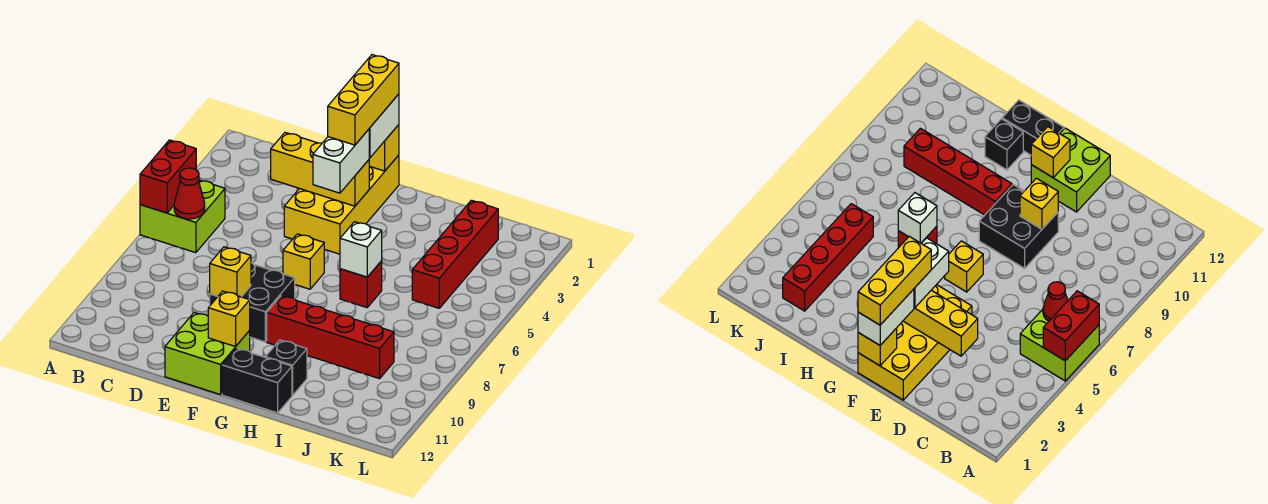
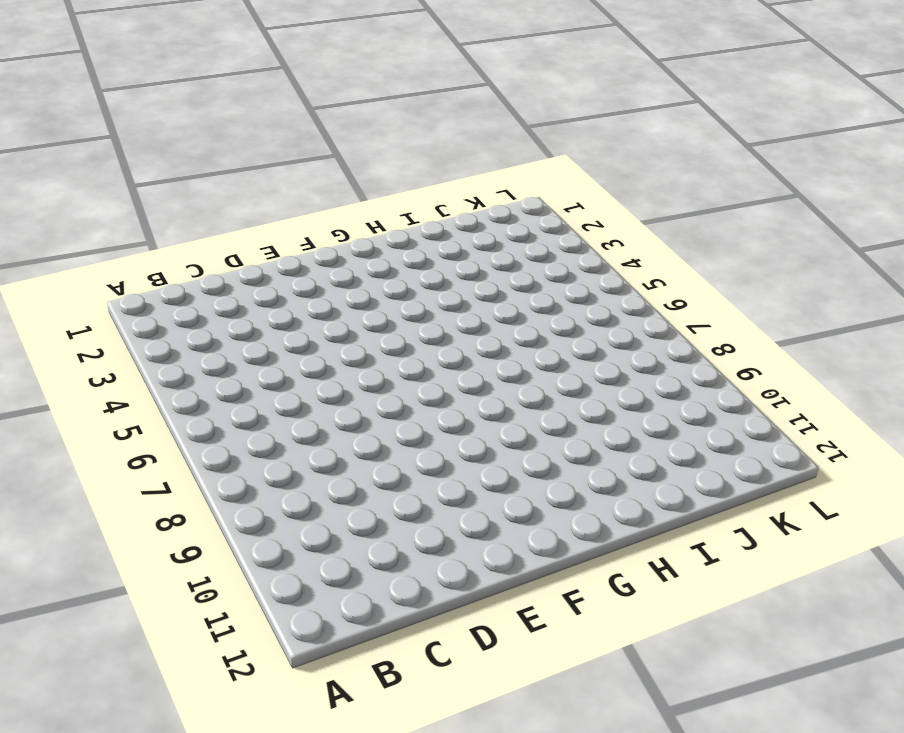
none -> lime 2x2 brick [140,180,225,253]
none -> yellow 2x4 brick [284,155,399,254]
none -> black 2x2 brick [210,263,295,342]

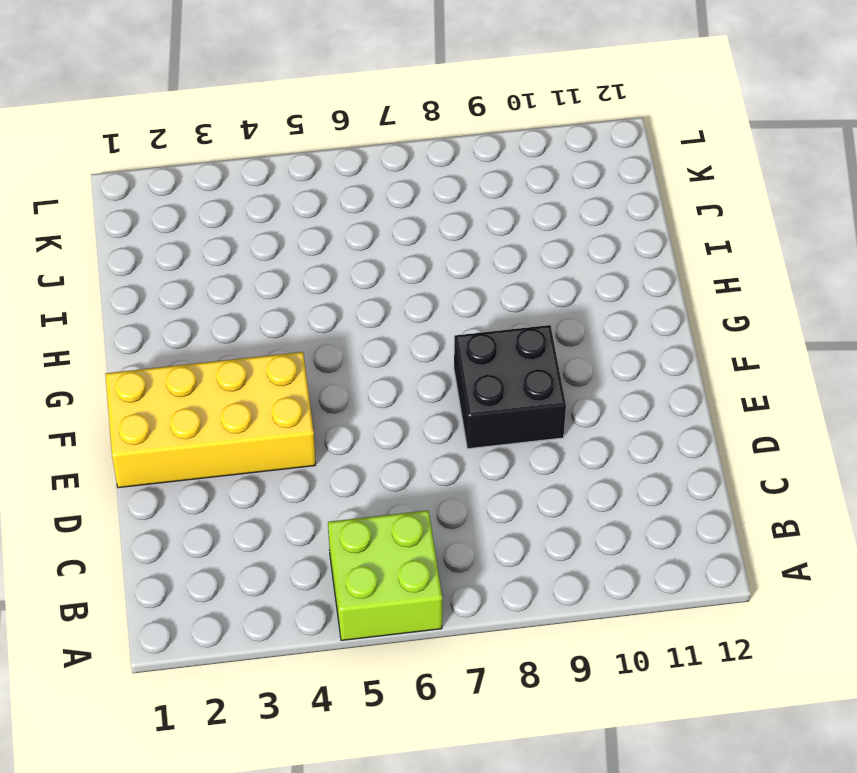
none -> lime 2x2 brick [165,313,250,395]
none -> yellow 1x1 brick [283,234,325,289]
none -> red 1x4 brick [267,296,394,379]

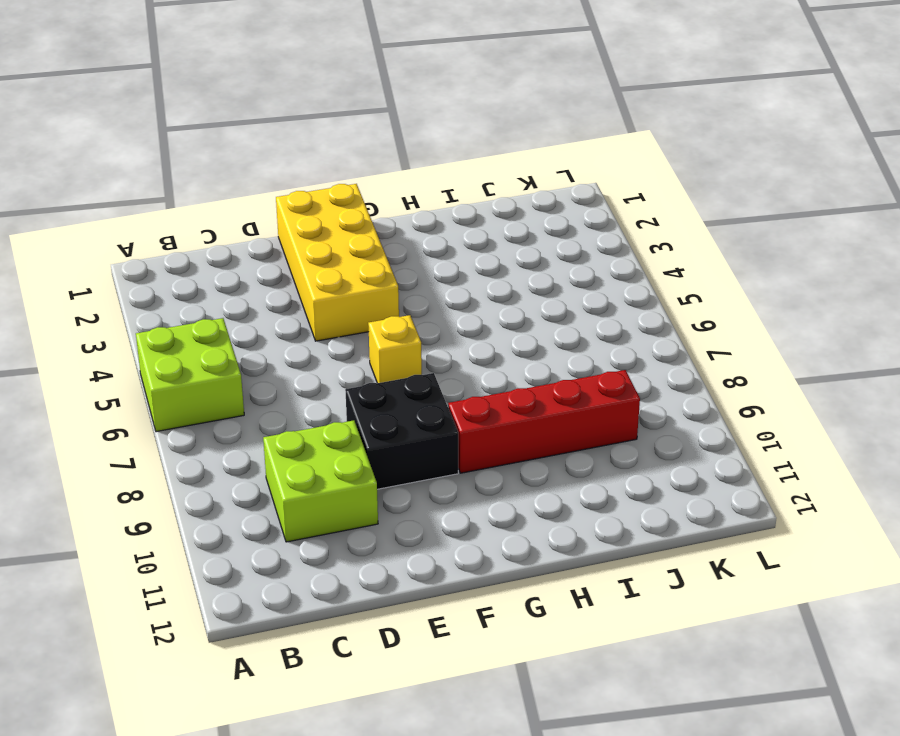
lime 2x2 brick [263,420,378,542] -> lime 2x2 brick moved to [165,313,250,395]
none -> black 1x2 brick [222,348,292,413]
none -> red 1x1 brick [340,261,382,308]
none -> black 1x1 brick [266,340,307,395]

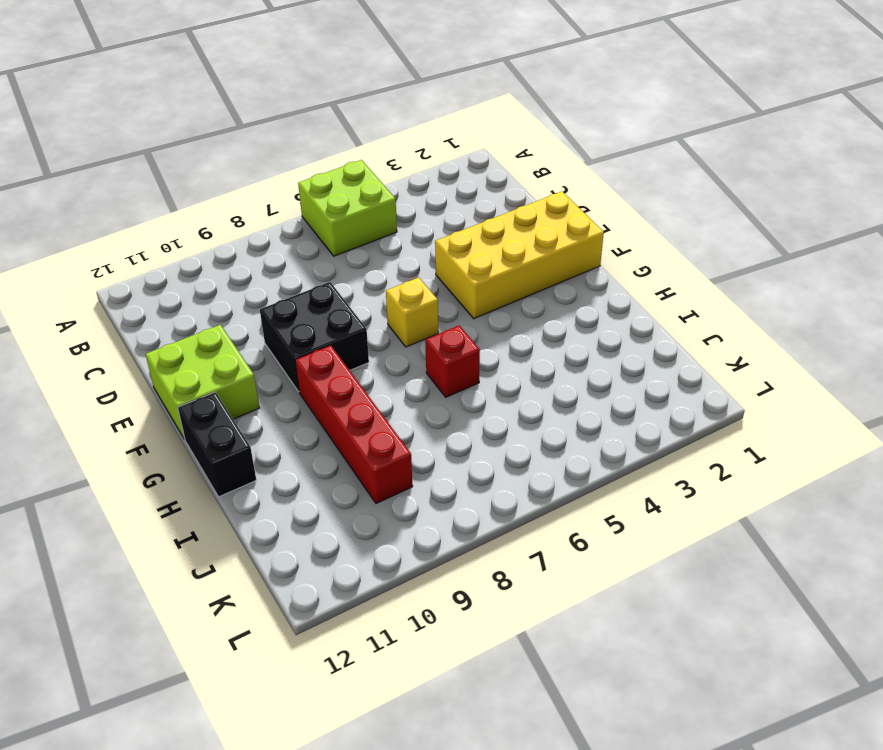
none -> black 1x1 brick [266,340,307,395]
none -> red 1x4 brick [412,200,498,308]
none -> red 1x2 brick [140,140,196,213]

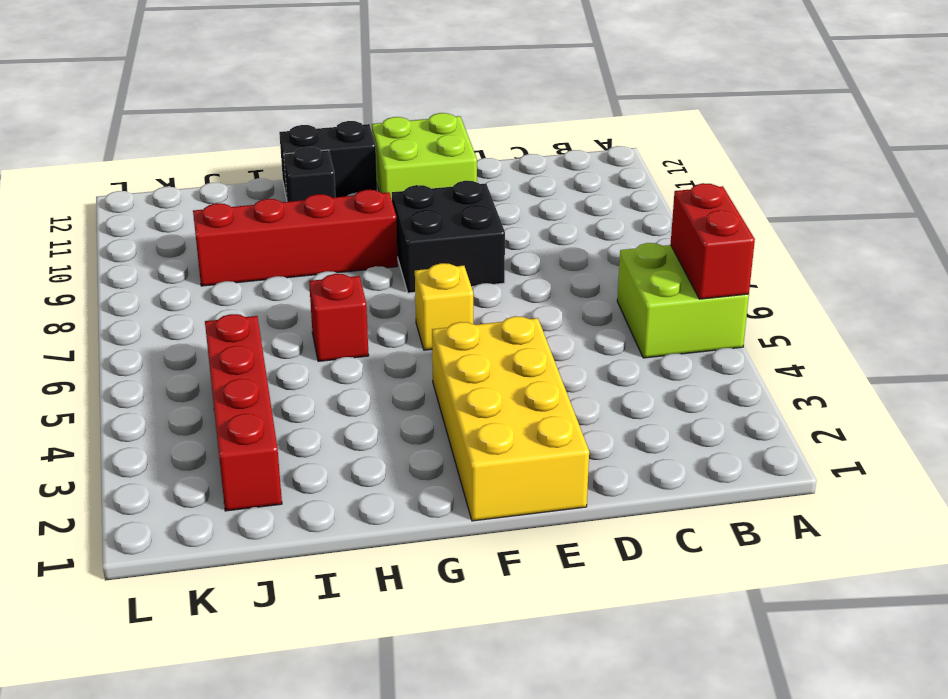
none -> red 1x1 cone [174,168,205,219]
none -> yellow 1x3 brick [271,133,370,206]
none -> yellow 1x1 brick [210,247,251,297]

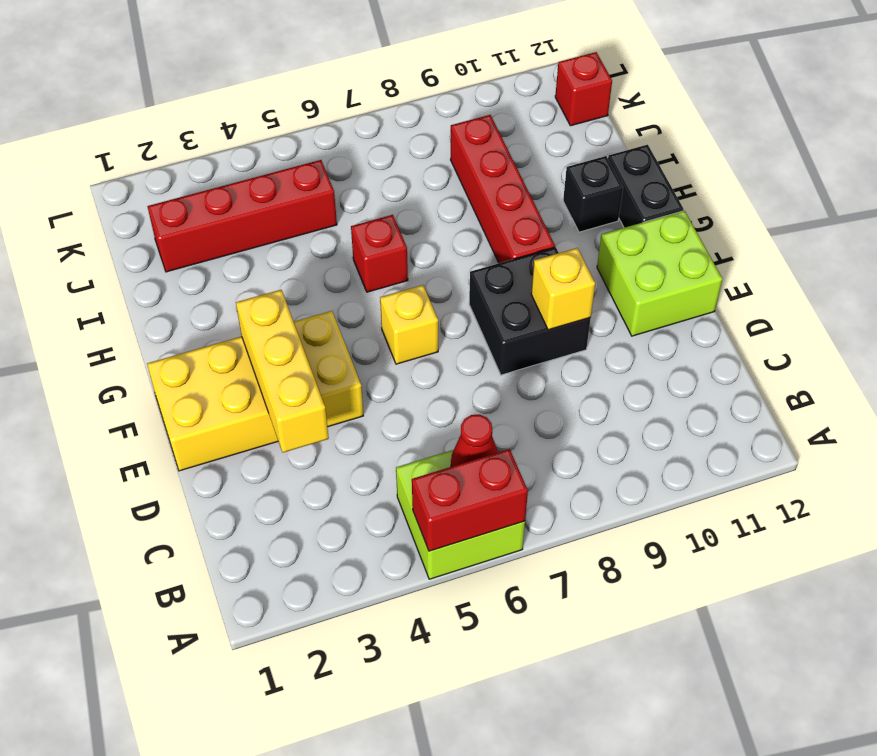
red 1x1 brick [555,52,612,126] -> none
none -> yellow 1x1 brick [369,125,399,171]
none -> yellow 1x1 brick [208,291,250,347]
none -> white 1x1 brick [340,222,382,277]

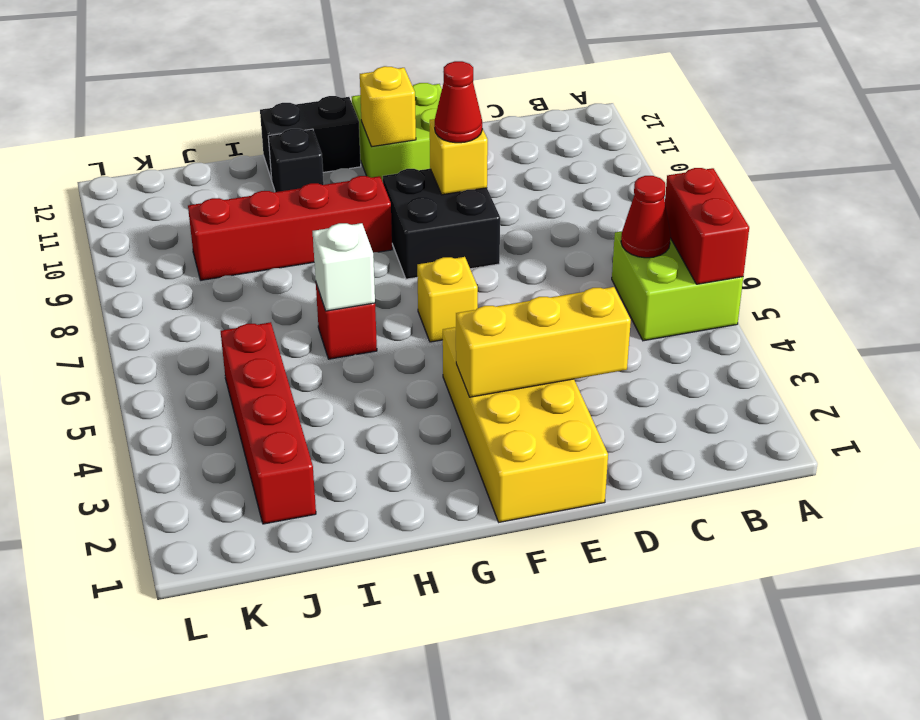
red 1x1 cone [435,61,482,143] -> none
none -> yellow 1x1 brick [369,125,399,171]
none -> white 1x2 brick [369,94,399,158]
none -> white 1x2 brick [313,129,369,193]

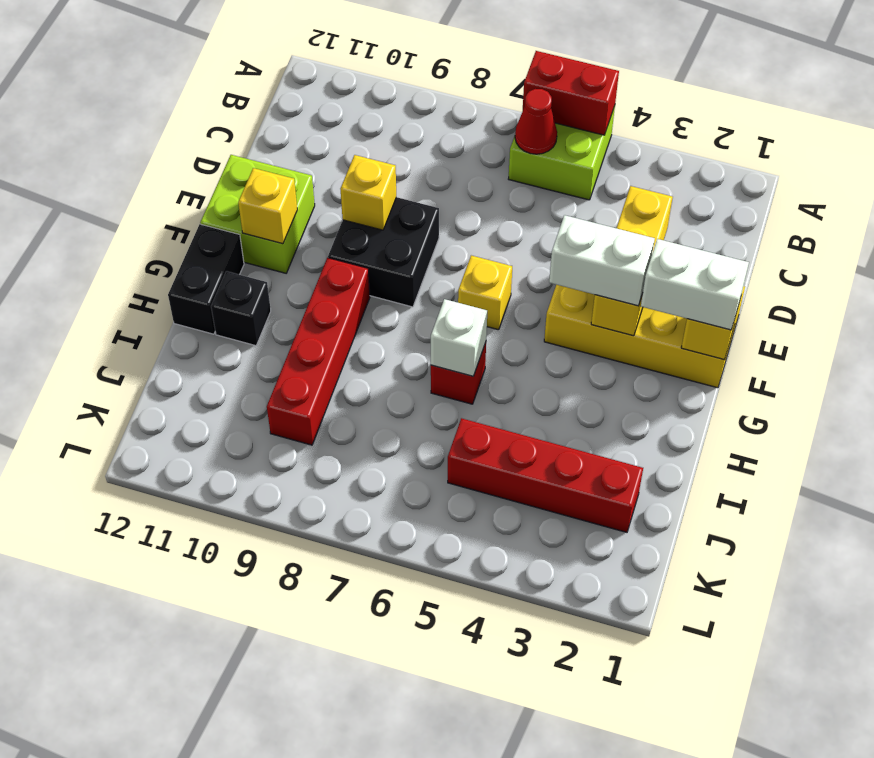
none -> yellow 1x3 brick [328,55,399,145]

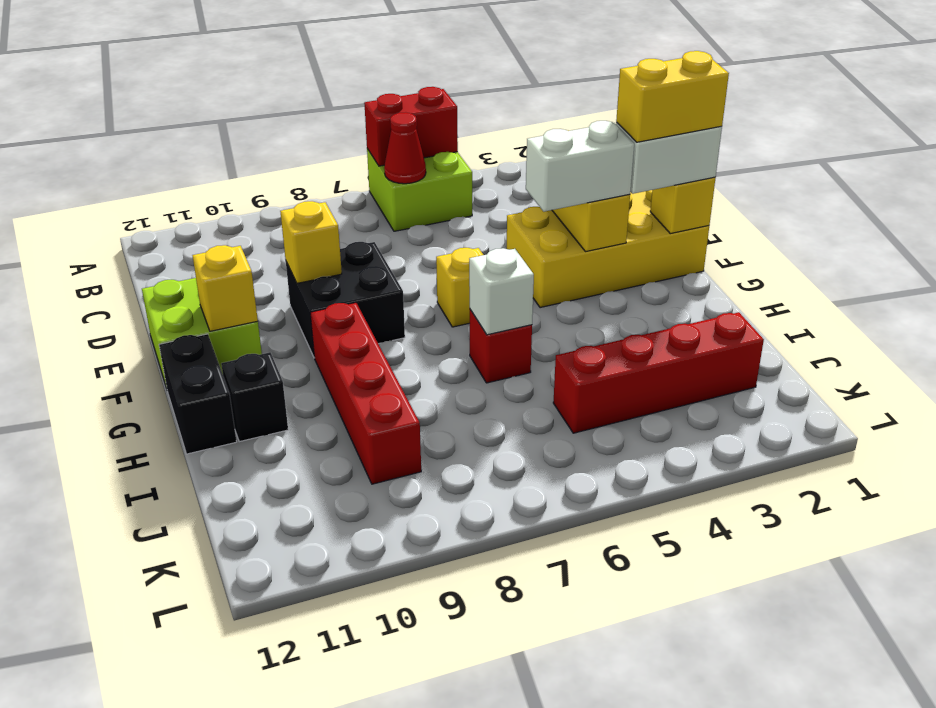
yellow 1x2 brick [616,51,729,142] -> yellow 1x3 brick [328,55,399,145]

